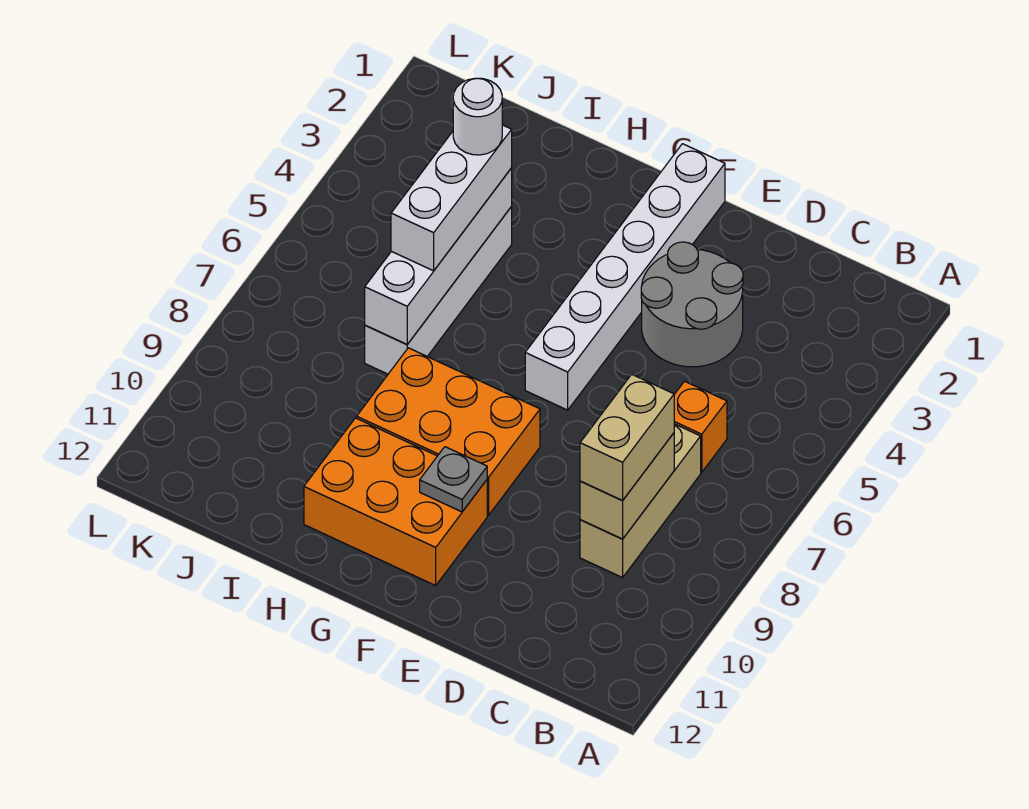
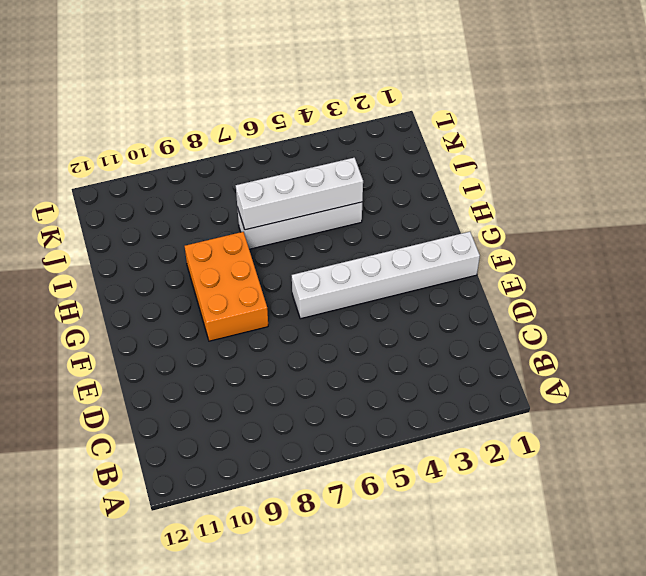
none -> orange 1x1 brick [674,381,727,472]
none -> tan 1x3 brick [580,424,701,578]
none -> grey 2x2 round brick [641,242,743,367]

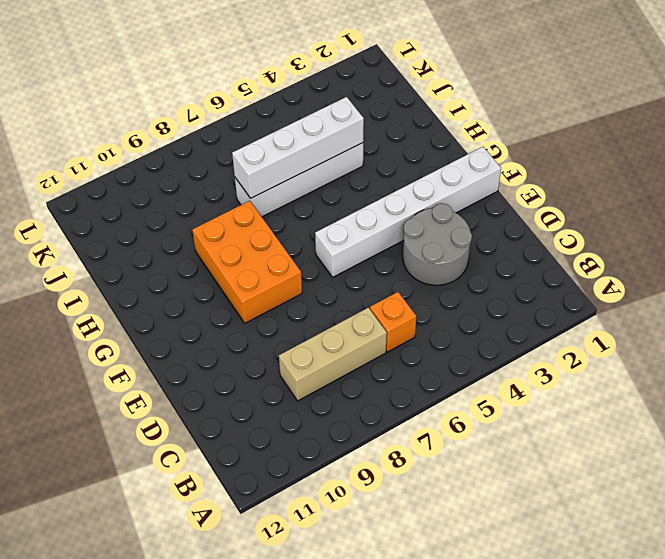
none -> orange 2x3 brick [304,418,487,585]
none -> tan 1x2 brick [580,433,674,539]
none -> grey 1x1 plate [420,447,487,512]

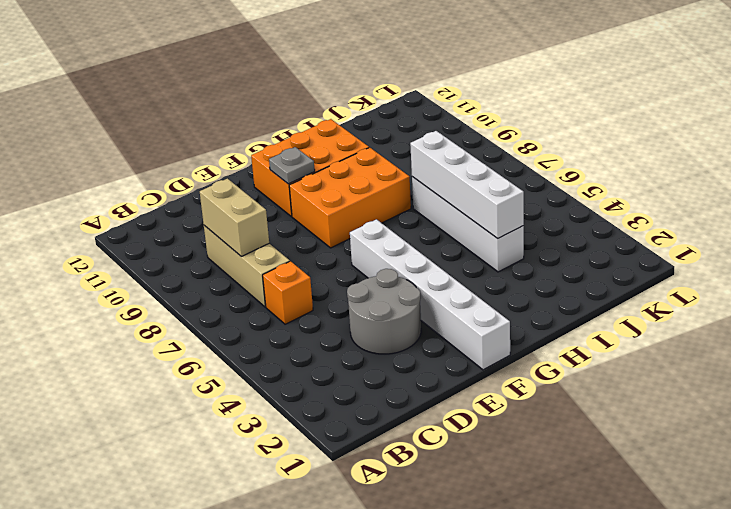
none -> tan 1x2 brick [580,374,674,501]
none -> white 1x3 brick [391,125,512,271]
none -> white 1x1 round brick [453,78,502,155]

